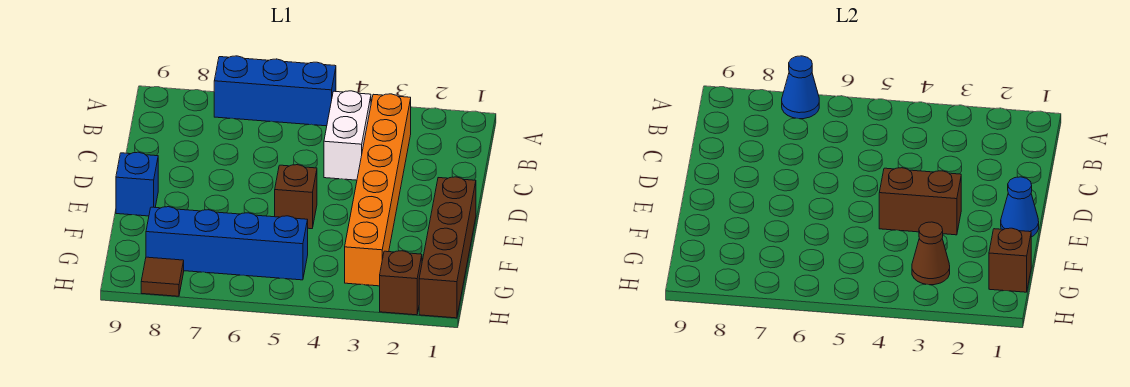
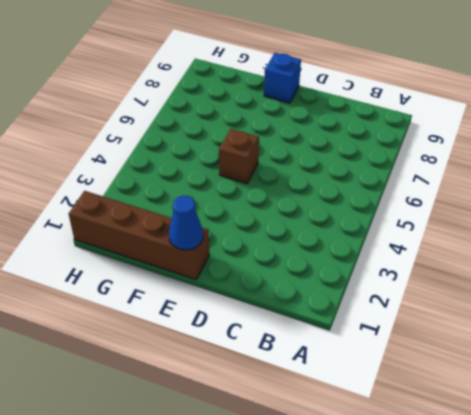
none -> blue 1x3 brick [214,56,336,126]
none -> orange 1x6 brick [345,94,411,286]
none -> white 1x2 brick [324,91,371,180]

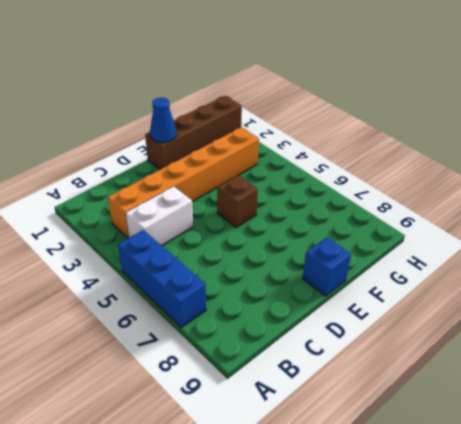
none -> blue 1x4 brick [146,207,308,280]
none -> brown 1x1 brick [380,251,422,315]
none -> brown 1x1 tile [141,257,184,296]

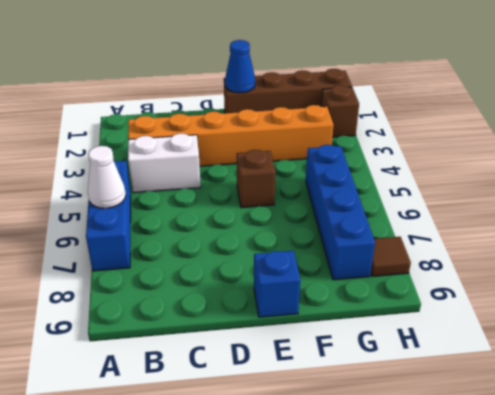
white 1x1 cone [88,146,126,208] -> none
none -> blue 1x1 cone [782,56,819,119]
none -> brown 1x2 brick [879,168,961,235]
none -> brown 1x1 brick [989,228,1031,292]

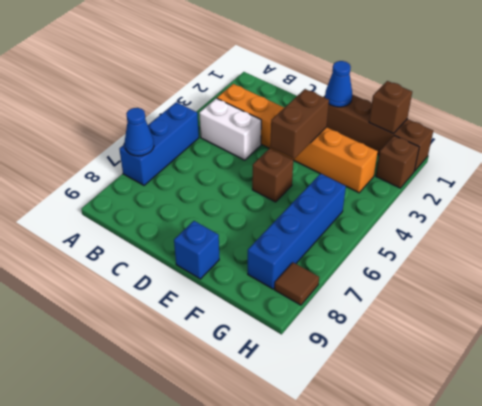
none -> brown 1x1 cone [912,222,950,285]

